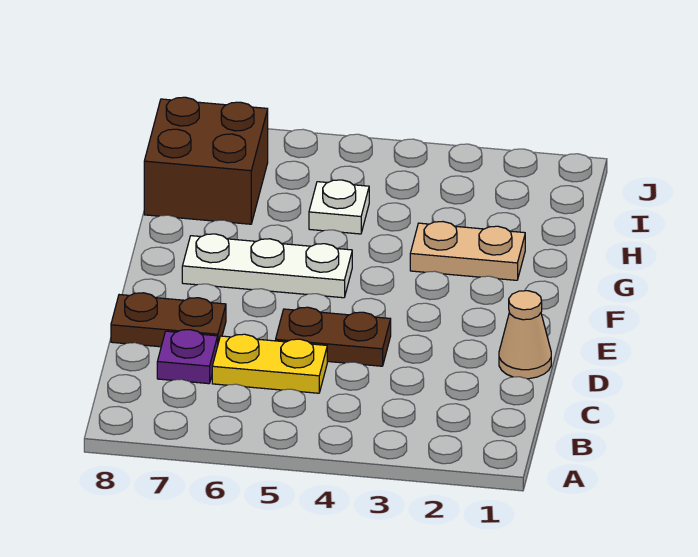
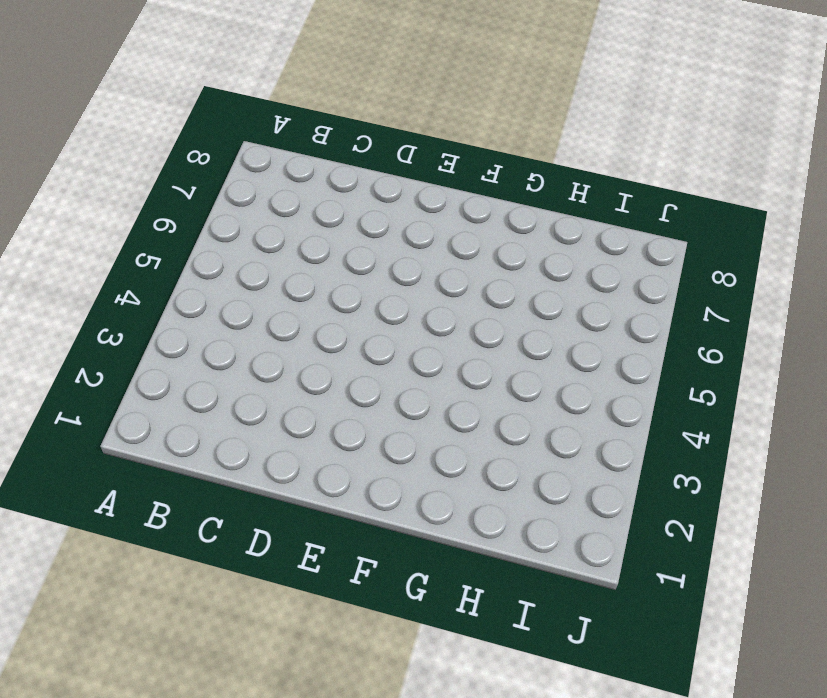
none -> yellow 1x2 plate [212,334,327,393]
none -> purple 1x1 plate [157,330,218,384]

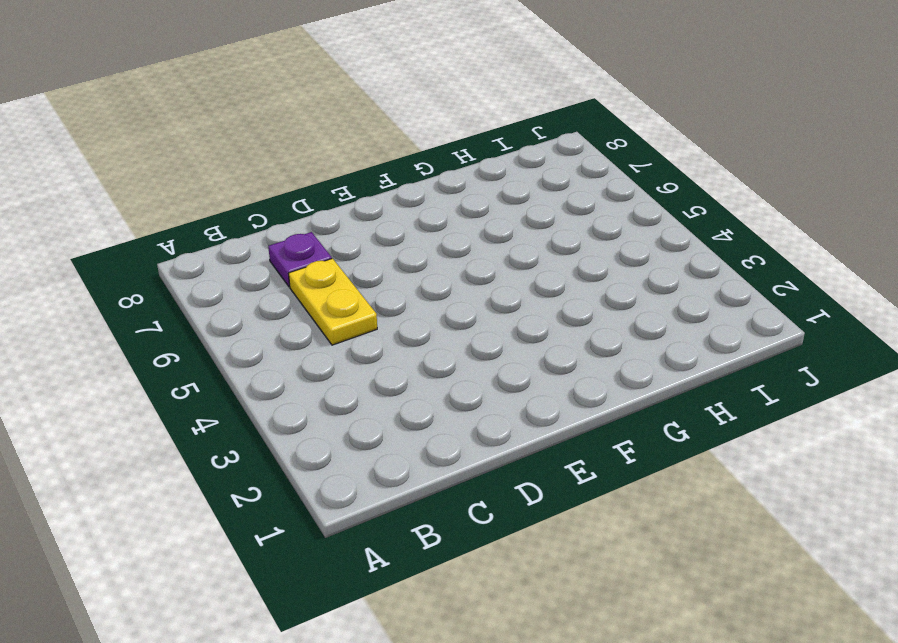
none -> tan 1x1 cone [499,290,551,379]
none -> brown 1x2 plate [276,307,391,366]

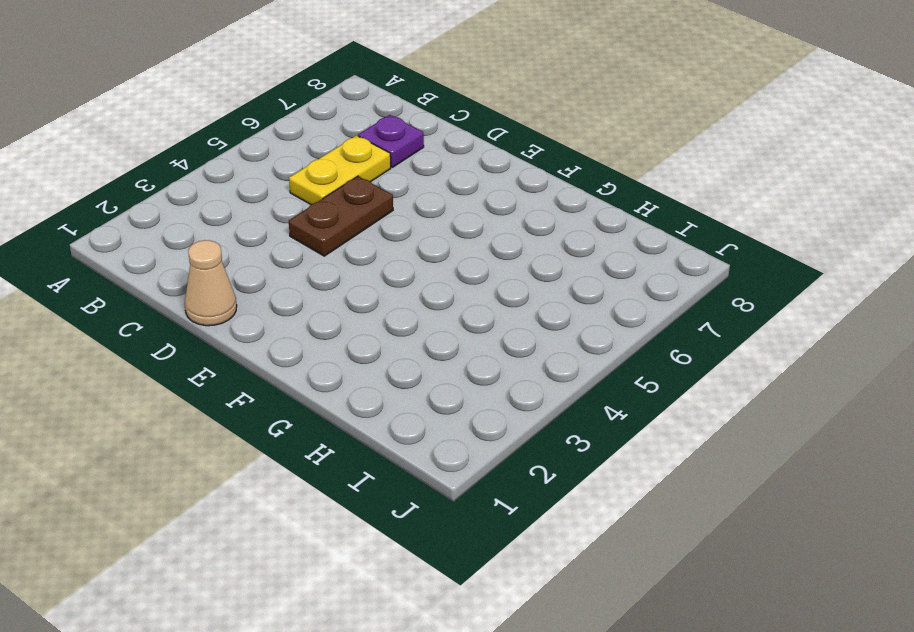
none -> brown 1x2 plate [111,293,226,347]
none -> white 1x3 plate [182,234,352,298]

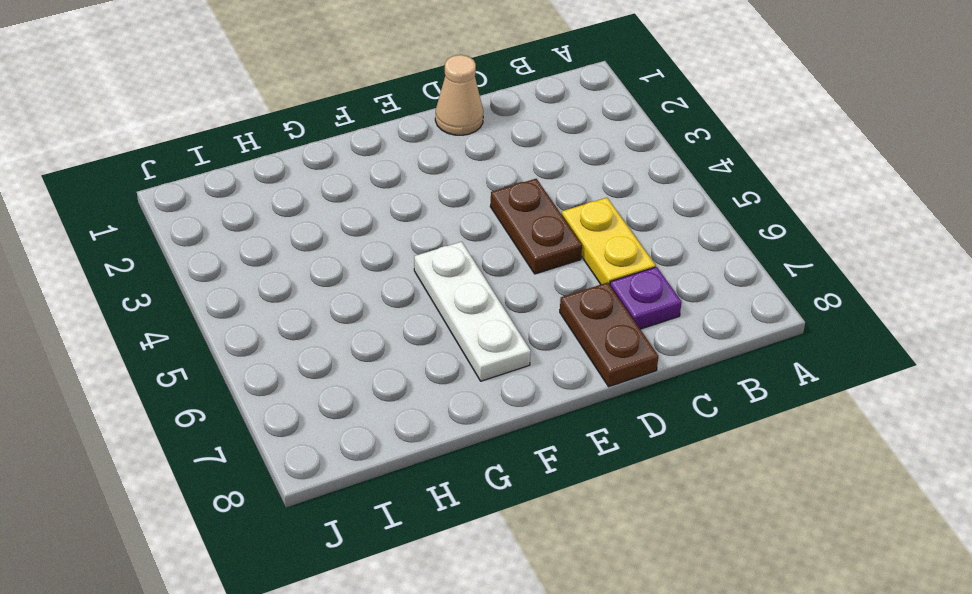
none -> tan 1x2 plate [410,222,525,280]
none -> white 1x1 plate [309,180,369,234]

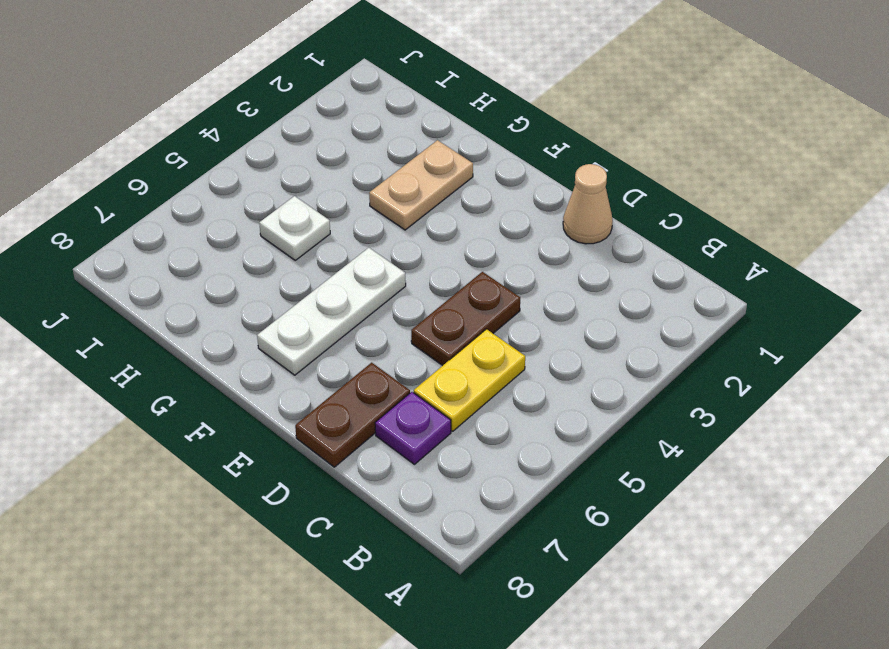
none -> brown 2x2 brick [144,97,268,224]

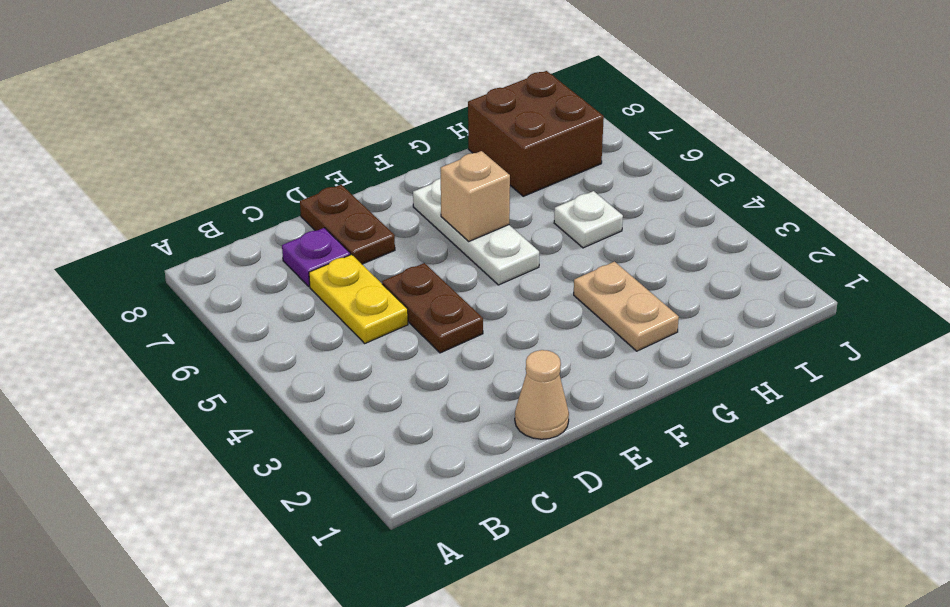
tan 1x1 brick [441,151,510,242] -> none

